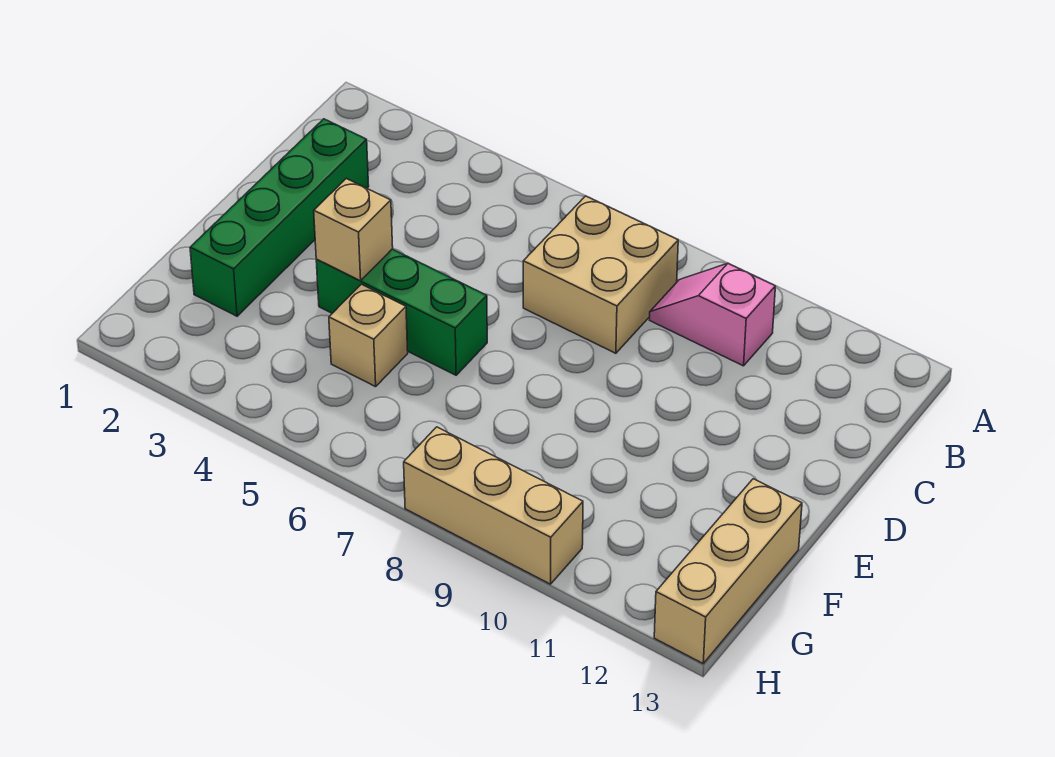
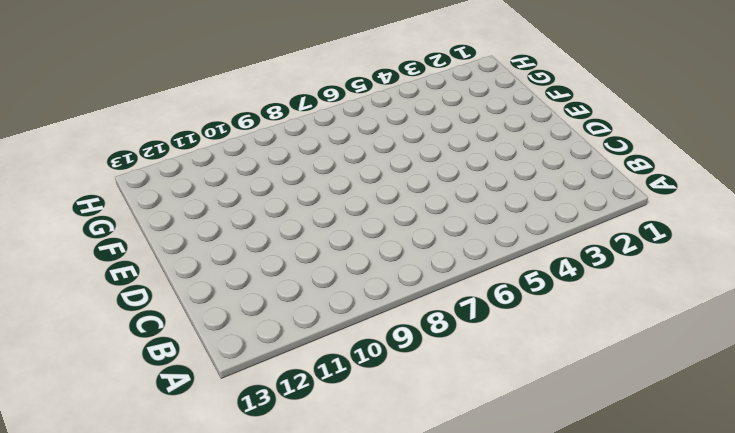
none -> tan 2x2 brick [523,196,678,353]
none -> pink 1x2 slope [650,263,776,366]

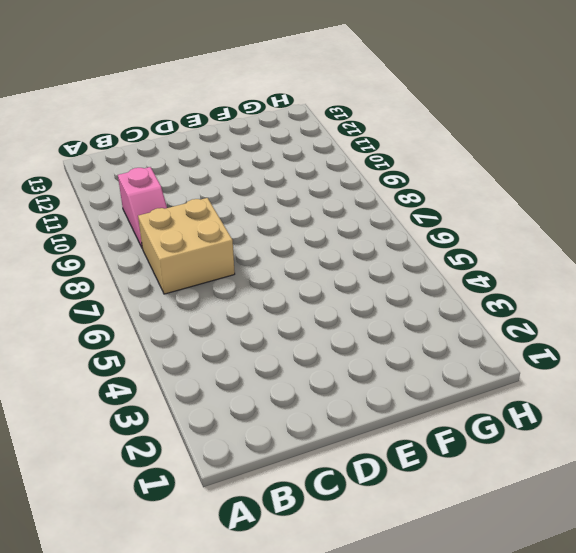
none -> green 1x4 brick [190,119,369,316]
none -> green 1x3 brick [316,249,487,375]

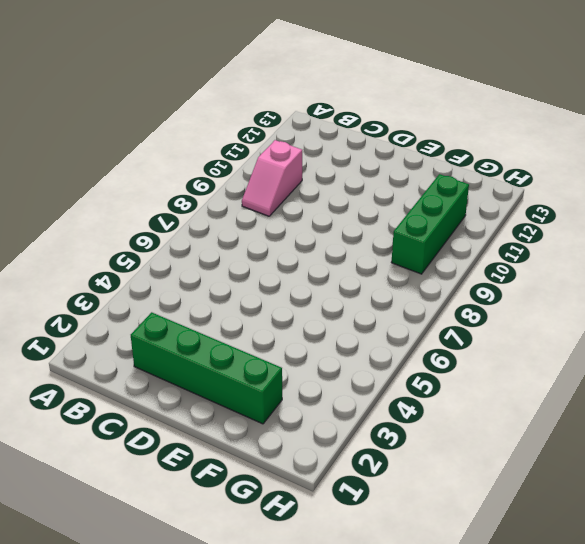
green 1x3 brick [391,174,469,274] -> green 1x3 brick moved to [316,249,487,375]
none -> tan 2x2 brick [523,196,678,353]
none -> tan 1x1 brick [329,284,408,387]

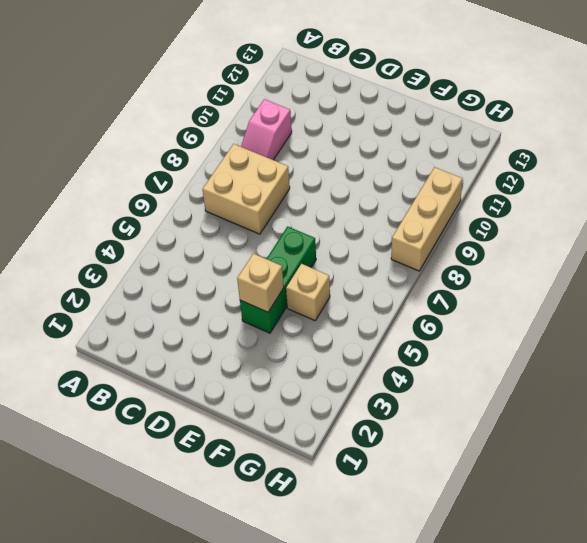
none -> green 1x4 brick [190,119,369,316]
none -> tan 1x3 brick [654,479,802,663]

